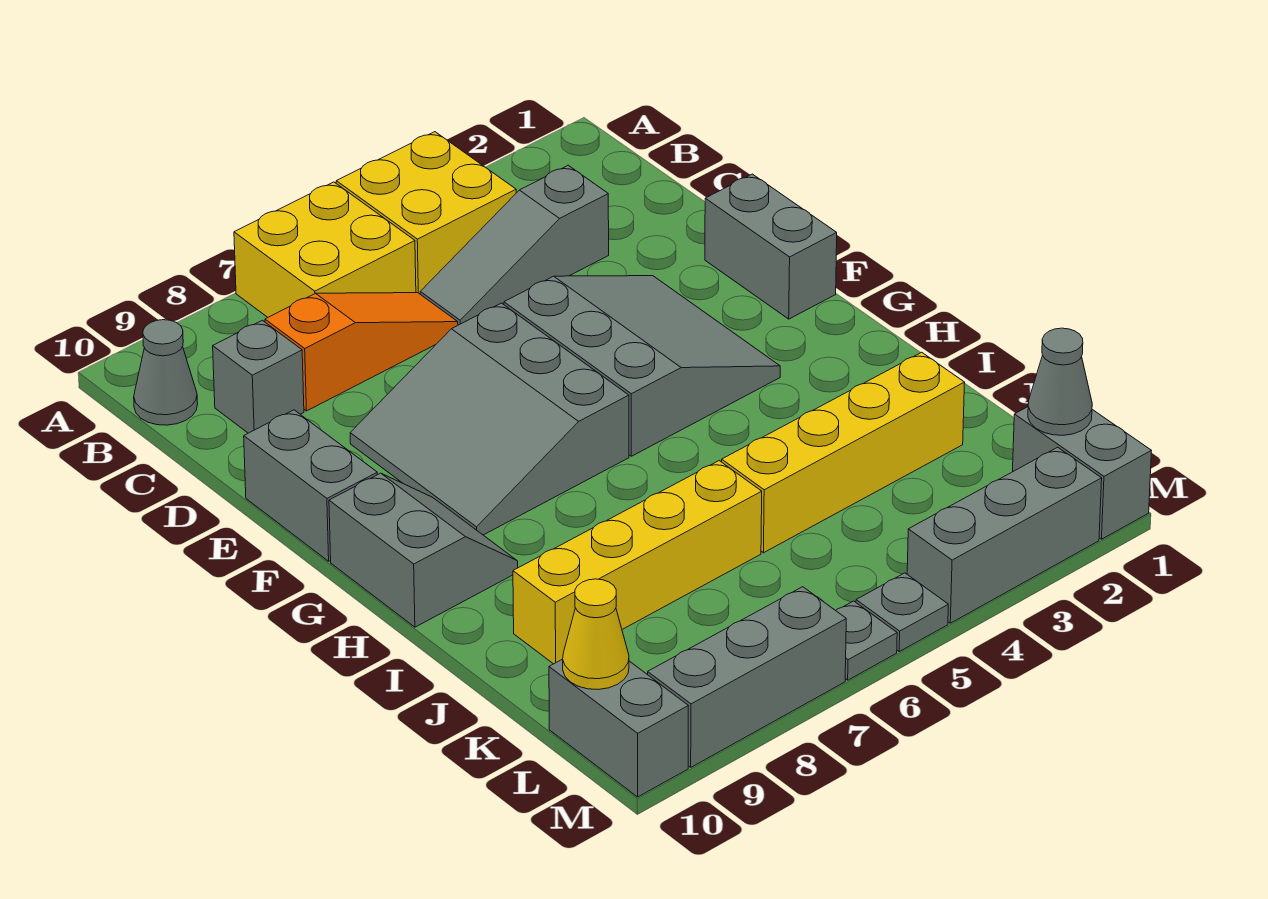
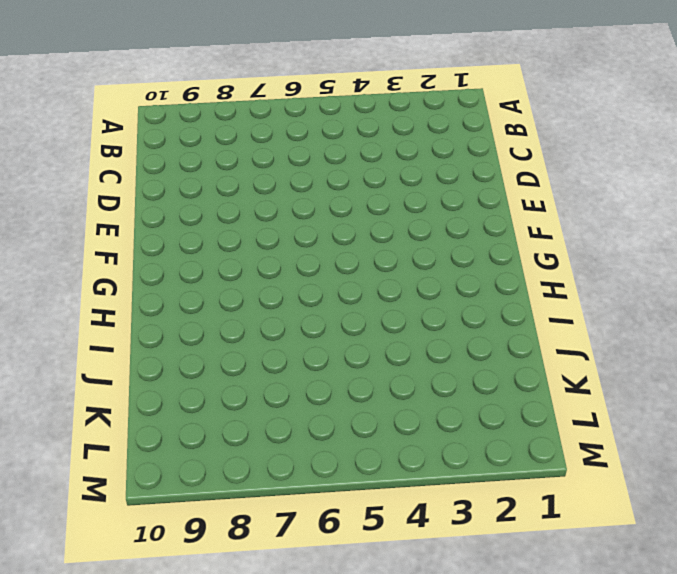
none -> yellow 2x2 brick [336,132,516,294]
none -> yellow 2x2 brick [234,182,416,317]
none -> grey 1x1 cone [134,320,198,425]

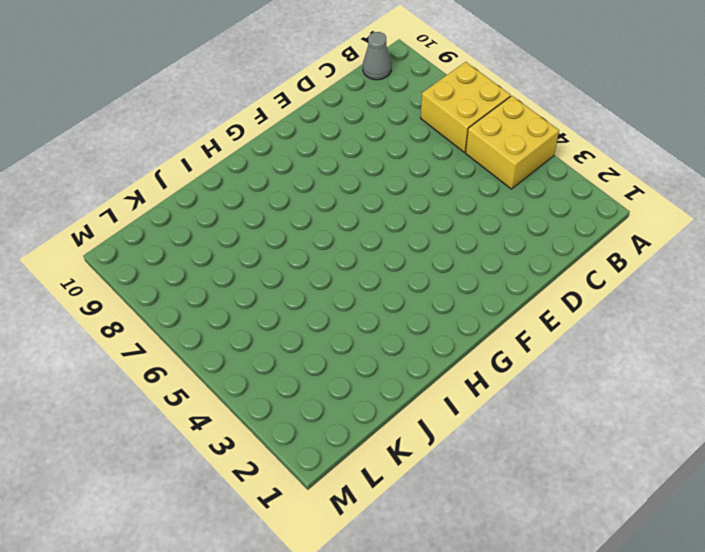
none -> grey 1x3 slope [420,165,609,325]
none -> orange 1x3 slope [265,293,458,411]
none -> grey 1x1 brick [213,320,304,433]

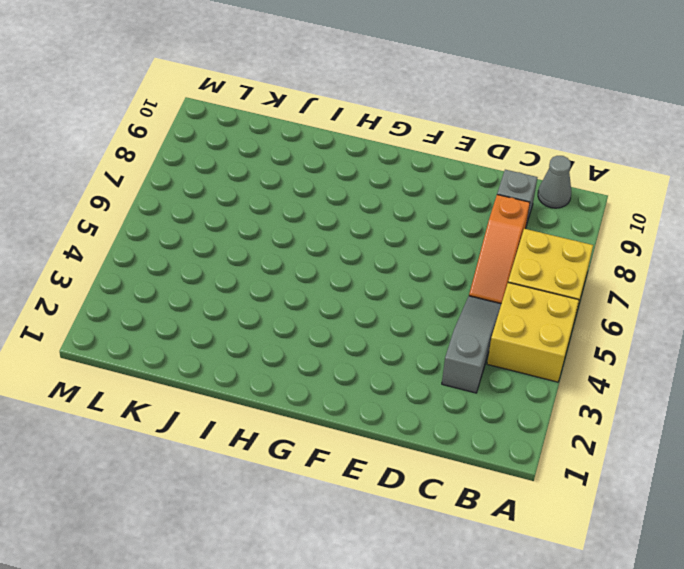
none -> grey 1x2 brick [705,174,837,319]
none -> grey 3x3 slope [504,276,780,456]
none -> grey 3x3 slope [350,303,629,535]

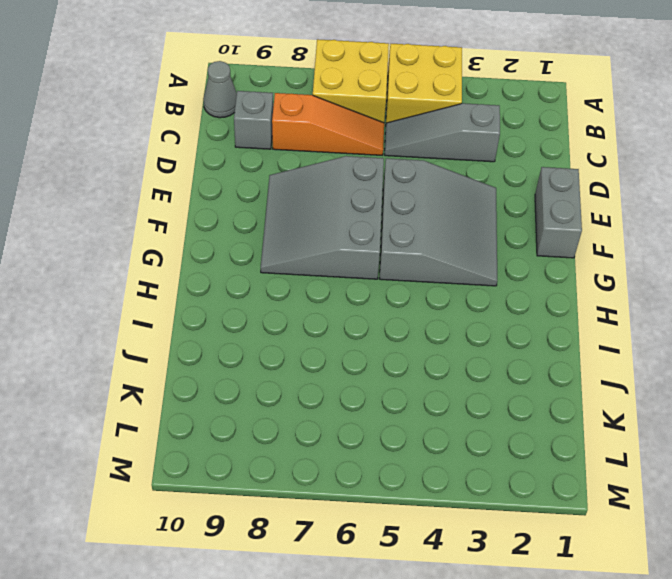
none -> grey 1x2 brick [244,410,377,561]
none -> grey 2x2 slope [329,473,518,627]
none -> yellow 1x4 brick [722,352,965,553]

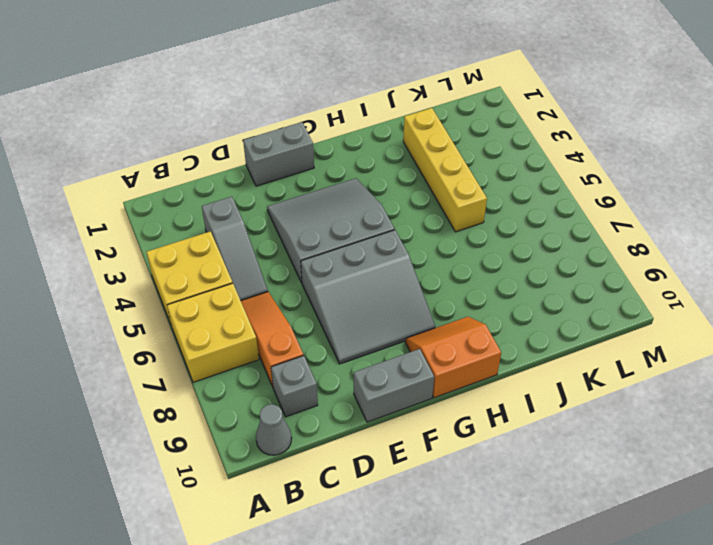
orange 2x2 slope [405,317,501,398] -> grey 2x2 slope [329,473,518,627]
none -> yellow 1x4 brick [513,461,762,664]
none -> grey 1x2 brick [1013,407,1151,539]
none -> grey 1x2 brick [549,659,688,797]

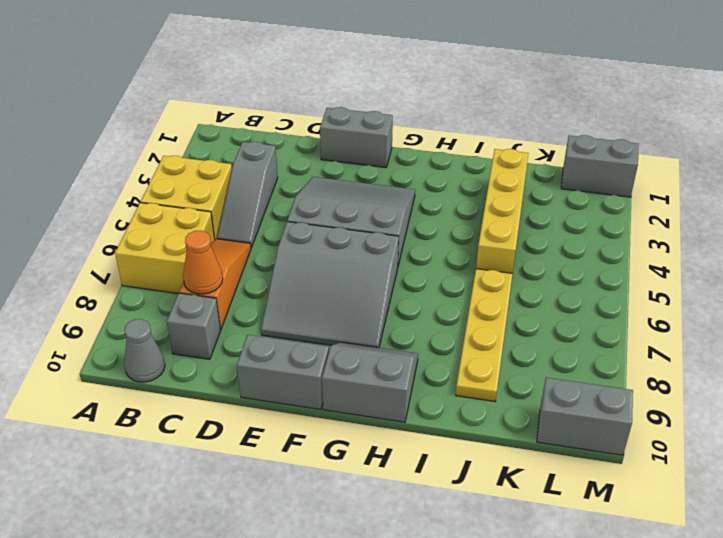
orange 1x1 cone [183,231,223,294] -> none
yellow 1x4 plate [456,269,513,401] -> yellow 1x4 brick [513,461,762,664]
none -> grey 1x3 brick [907,447,1102,623]
none -> grey 1x1 plate [856,573,948,652]
none -> grey 1x1 plate [836,601,897,680]

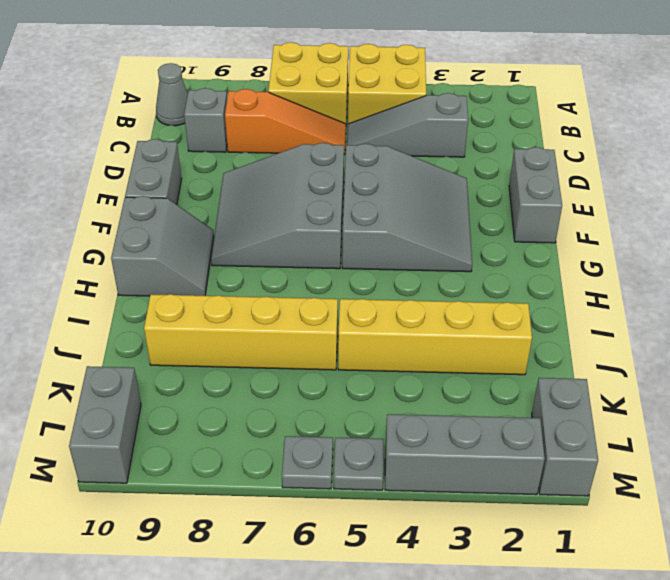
none -> grey 1x3 brick [648,587,846,767]
none -> grey 1x1 cone [1028,328,1092,435]
none -> yellow 1x1 cone [563,579,629,690]

